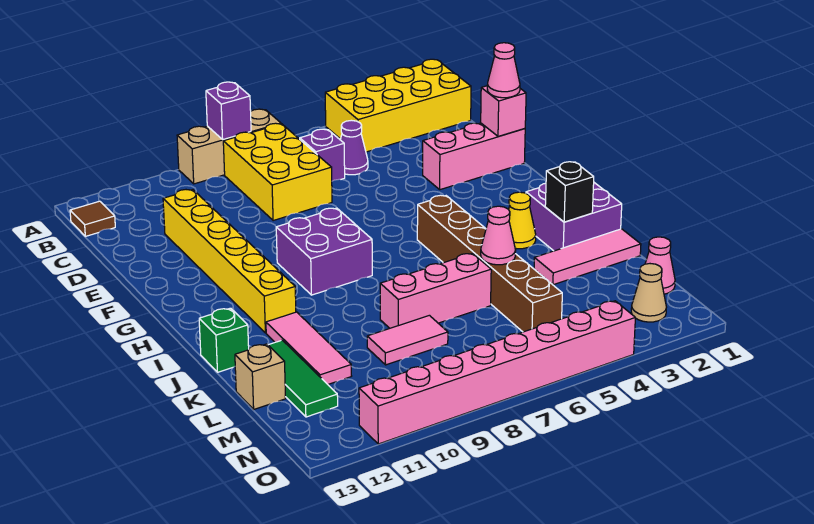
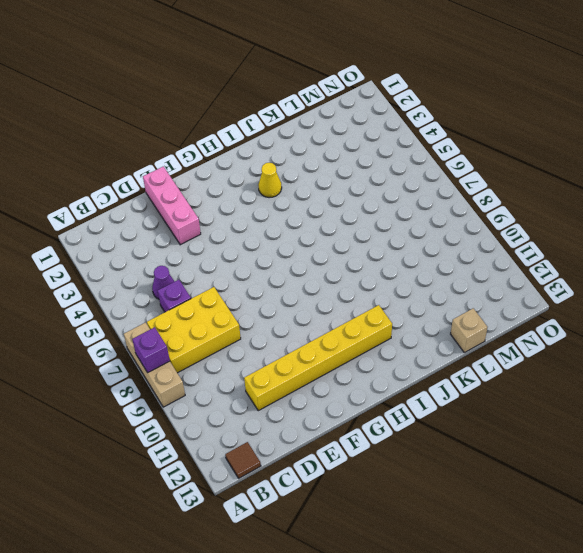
none -> yellow 2x4 brick [325,59,471,152]
none -> purple 2x2 brick [276,208,372,295]
none -> brown 1x6 brick [417,195,562,332]

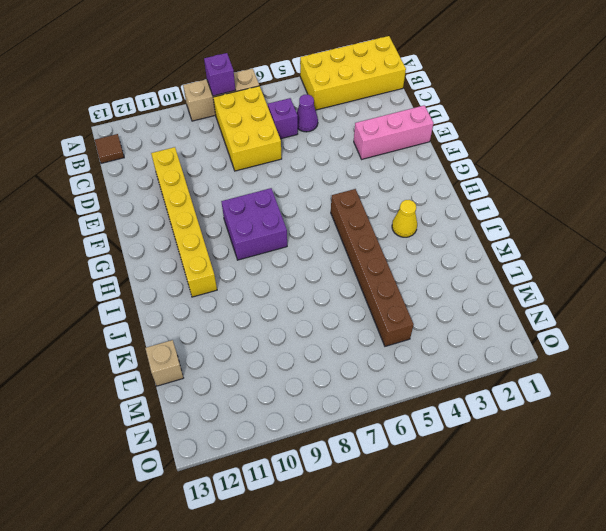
none -> purple 2x2 brick [526,183,622,251]
none -> pink 1x3 tile [266,312,351,384]
none -> green 1x1 brick [199,308,249,372]

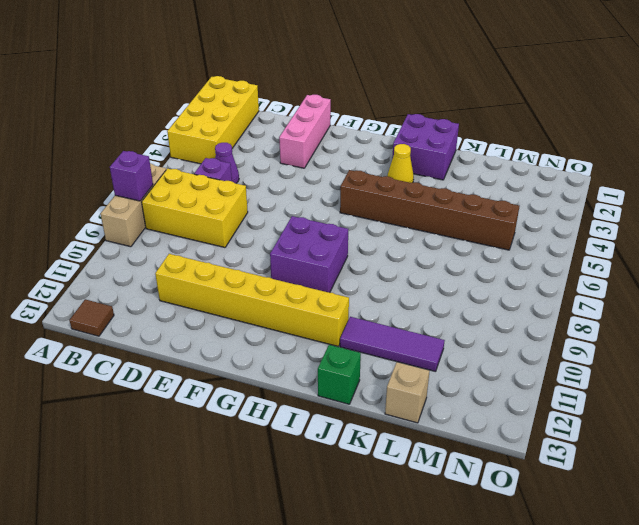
purple 1x3 tile [340,317,445,372] -> pink 1x3 tile [266,312,351,384]
none -> pink 1x3 tile [534,229,641,285]
none -> pink 1x3 brick [380,253,491,328]
none -> green 1x3 tile [269,340,338,417]

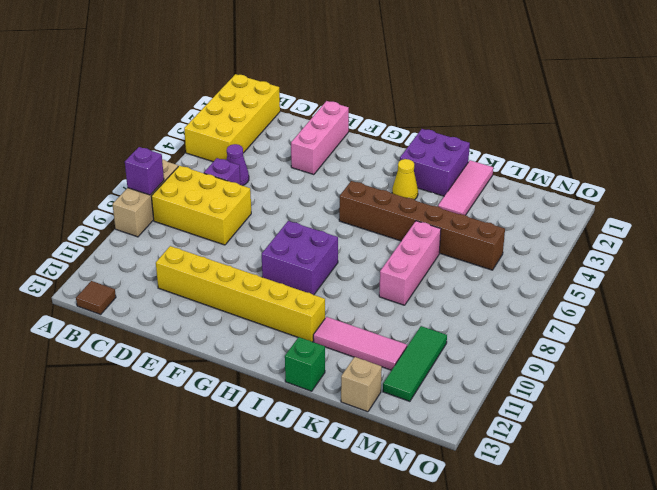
green 1x3 tile [383,326,447,401] -> green 1x3 tile turned to [269,340,338,417]
none -> pink 1x2 tile [367,315,448,365]
none -> pink 1x1 cone [645,237,675,294]
none -> tan 1x1 cone [631,264,666,322]

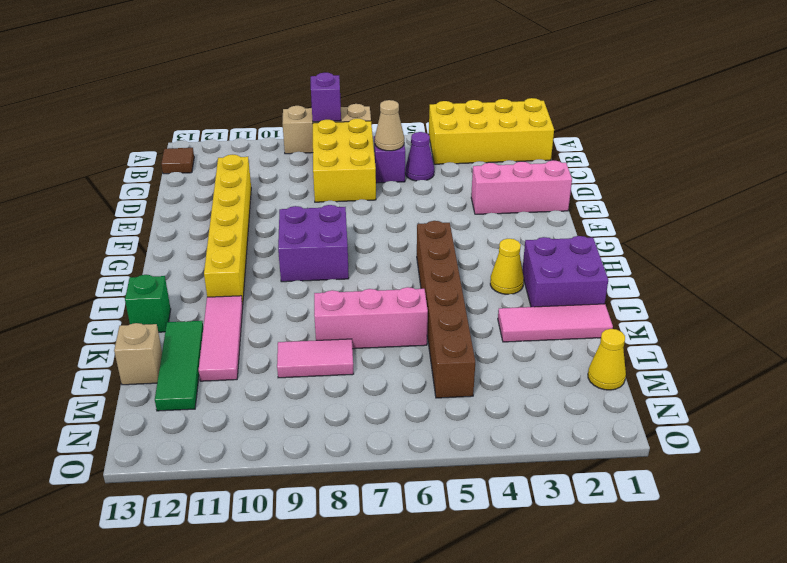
tan 1x1 cone [375,100,404,151] -> tan 1x1 cone moved to [631,264,666,322]
yellow 1x1 cone [588,329,626,390] -> pink 1x1 cone [645,237,675,294]
none -> pink 1x8 brick [359,301,635,444]
none -> pink 1x1 brick [481,86,526,137]
none -> black 1x1 brick [545,162,594,222]

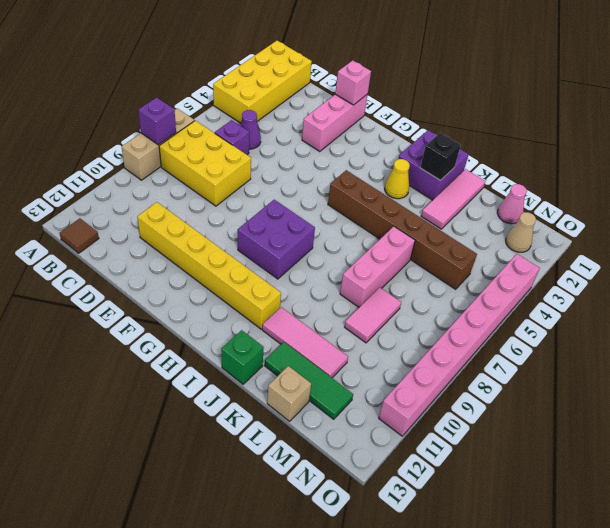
none -> pink 1x1 cone [481,206,516,265]
none -> pink 1x1 cone [487,43,520,98]

